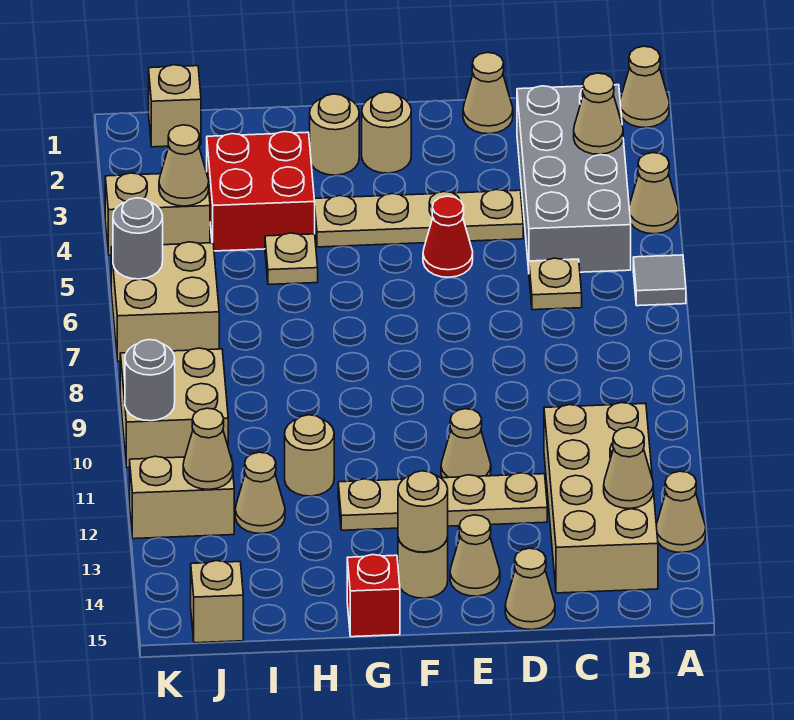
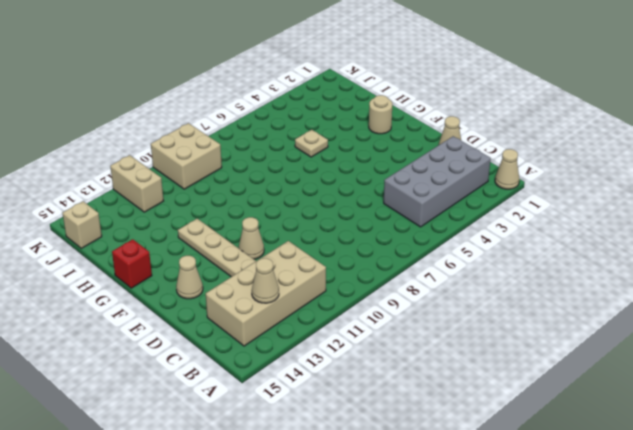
none -> tan 1x1 cone [629,153,679,234]
none -> grey 1x1 tile [633,255,686,306]
none -> tan 1x1 cone [656,471,706,553]
none -> tan 1x1 plate [529,258,582,310]

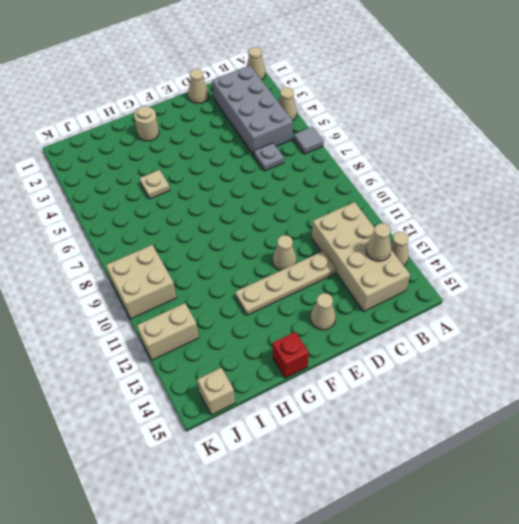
grey 1x1 plate [254,143,284,171] -> tan 1x1 plate [529,258,582,310]
none -> tan 1x4 plate [314,189,523,247]
none -> tan 1x1 cone [505,548,555,630]
none -> red 1x1 cone [423,196,473,277]
none -> tan 1x1 round brick [362,92,411,173]

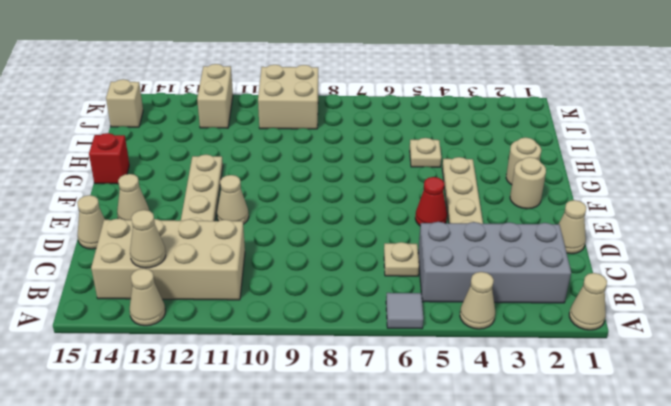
none -> tan 1x1 round brick [398,536,448,598]
none -> red 2x2 brick [207,132,315,251]
none -> tan 1x1 round brick [285,415,334,496]
none -> tan 1x1 cone [235,452,285,534]

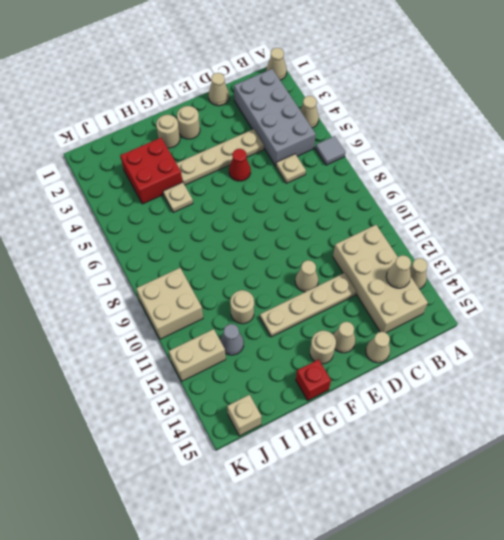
grey 1x1 cone [220,324,244,355] -> tan 1x1 cone [235,452,285,534]
none -> tan 1x1 brick [149,65,201,147]
none -> tan 1x2 brick [105,172,210,255]
none -> tan 2x2 brick [111,242,219,361]
none -> tan 1x1 cone [574,73,623,154]

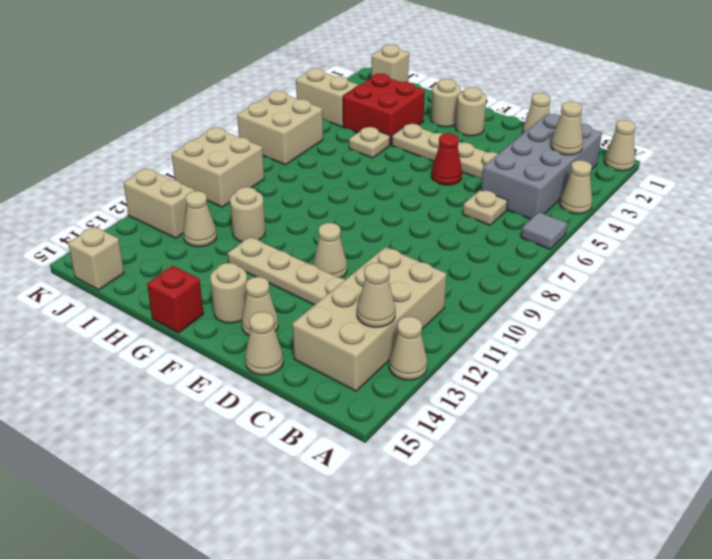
none -> tan 1x1 round brick [398,471,448,552]
none -> tan 1x1 cone [159,125,209,206]
none -> tan 1x1 cone [183,408,233,489]
none -> grey 1x1 round brick [113,198,163,279]

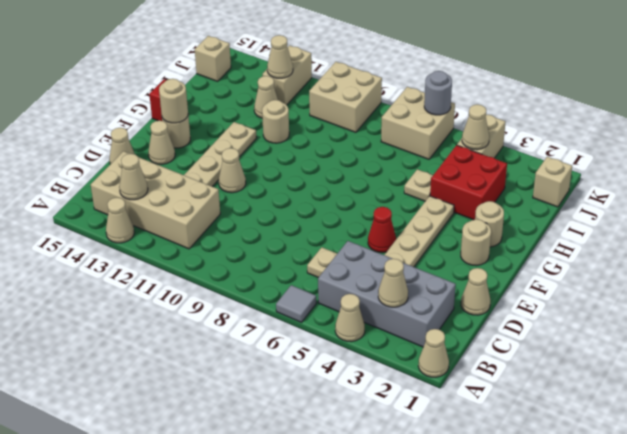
none -> grey 1x1 round brick [125,340,175,421]

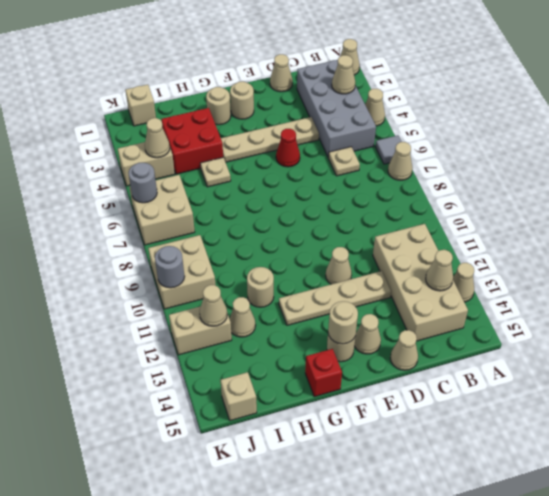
tan 1x1 cone [388,142,412,180] -> none

